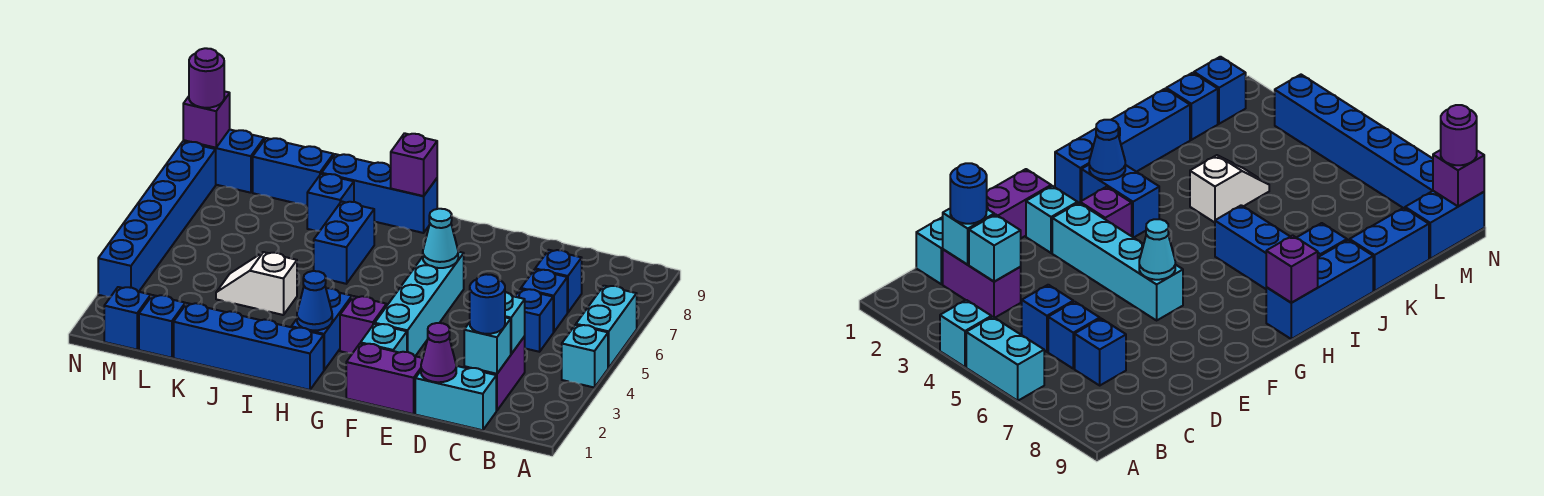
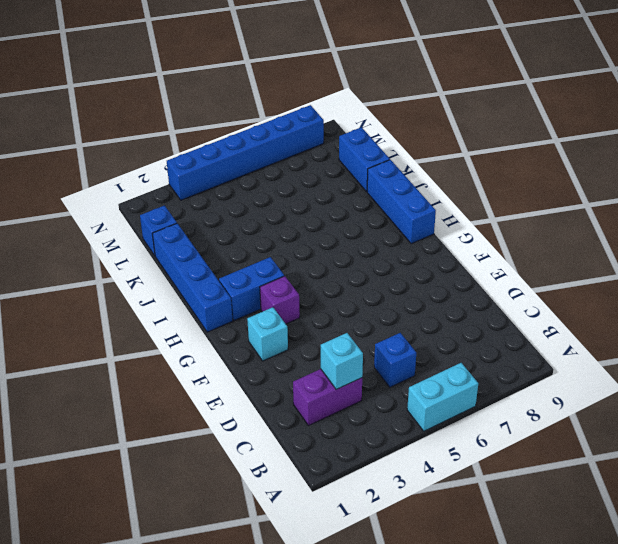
none -> cyan 1x1 brick [562,325,608,388]
none -> cyan 1x2 brick [415,366,496,430]
none -> blue 1x1 brick [521,270,567,332]
none -> blue 1x1 brick [535,250,582,313]

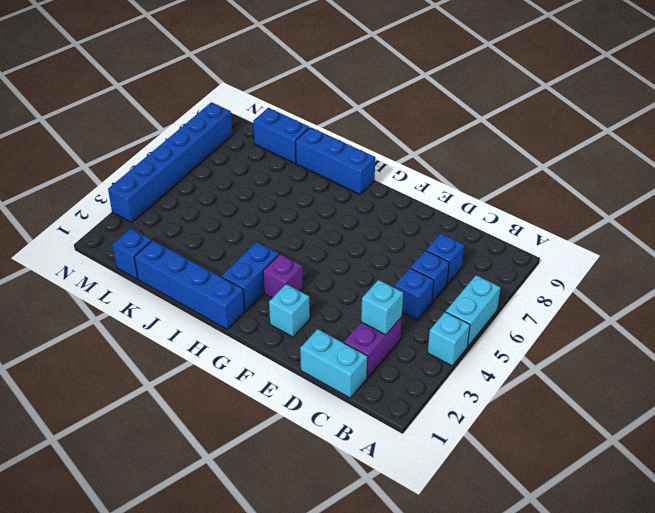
none -> purple 1x2 brick [346,343,423,414]
none -> cyan 1x4 brick [375,252,464,356]
none -> blue 1x2 brick [314,201,374,284]
none -> white 1x2 slope [216,252,297,315]

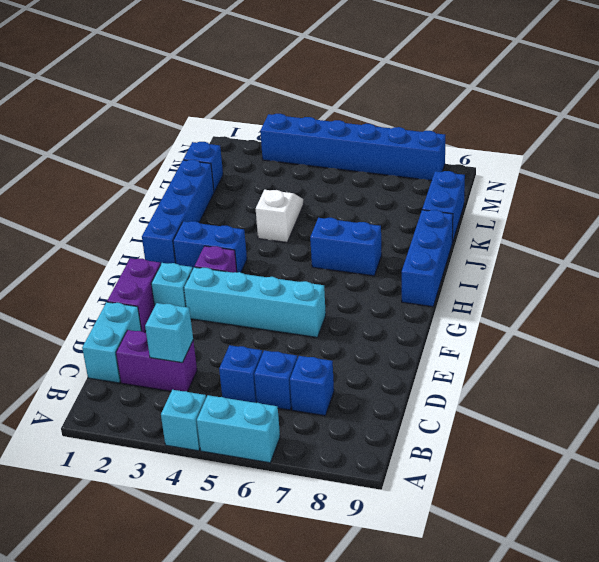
none -> blue 1x1 brick [307,174,354,231]
none -> blue 1x1 brick [104,287,151,350]
none -> blue 1x2 brick [183,130,264,193]
none -> cyan 1x1 brick [464,317,511,374]

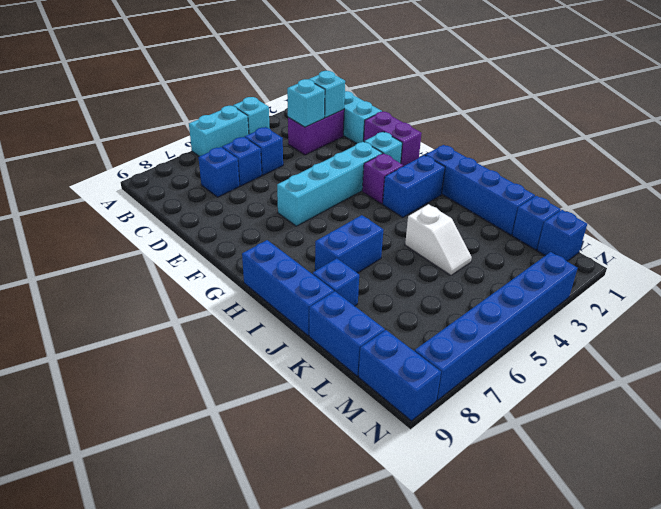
none -> purple 1x1 cone [421,323,456,382]
none -> cyan 1x1 cone [423,209,458,268]
none -> blue 1x1 cone [297,271,332,330]
none -> purple 1x1 brick [391,133,437,196]

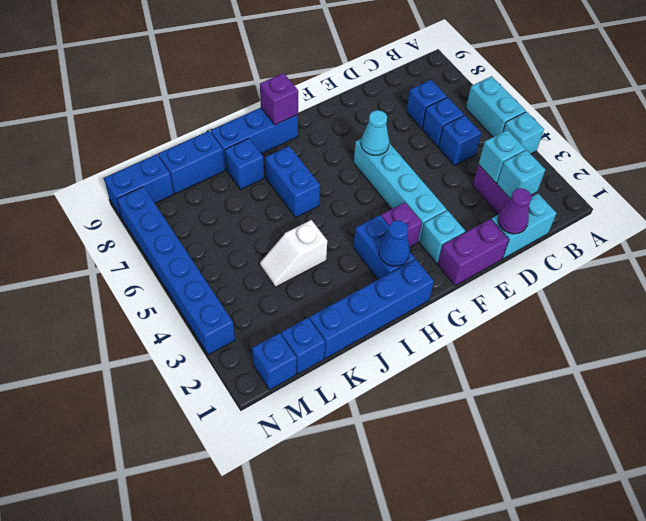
none -> purple 1x1 brick [183,91,230,148]
none -> blue 1x1 round brick [470,274,505,334]
none -> purple 1x1 round brick [189,48,224,108]

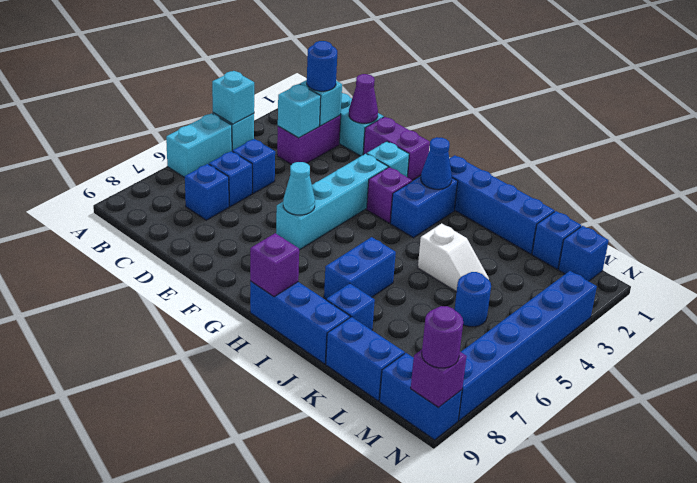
cyan 1x1 brick [212,71,254,124] -> none
blue 1x1 round brick [454,272,491,327] -> none

